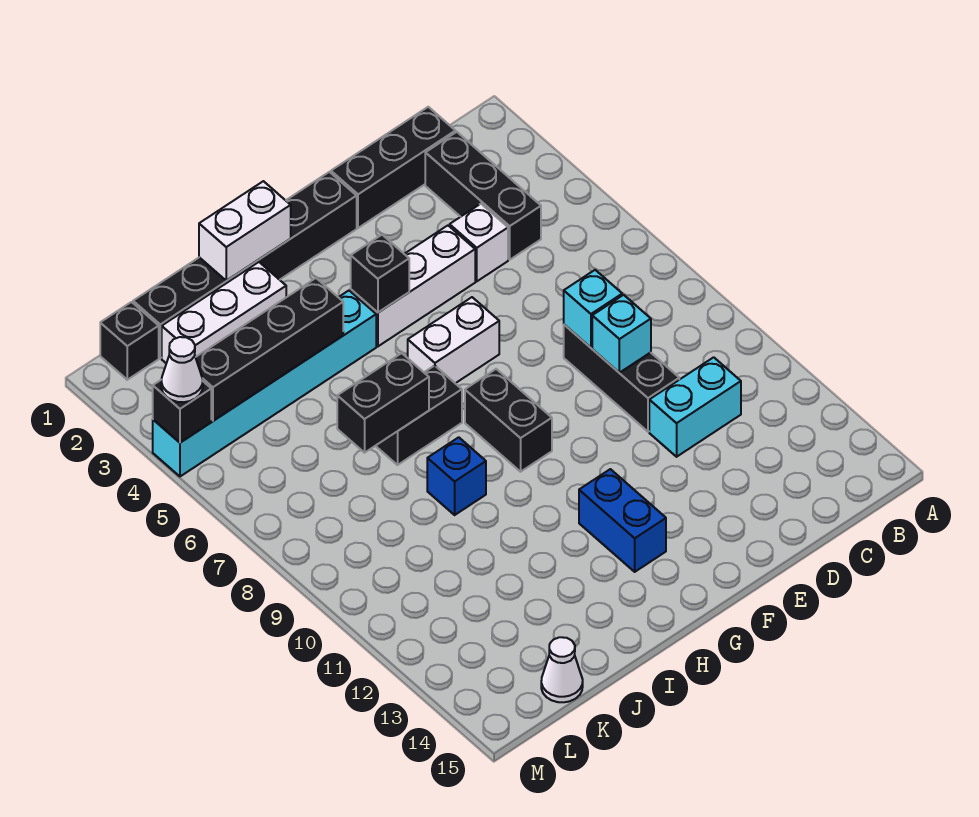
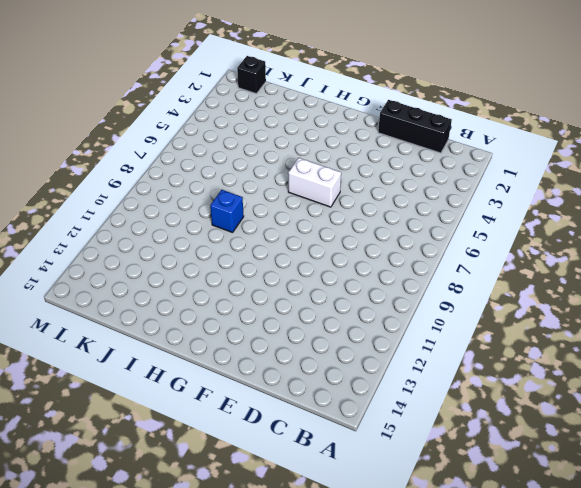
none -> black 1x3 brick [425,132,541,260]
none -> cyan 1x2 brick [649,357,741,457]
none -> white 1x1 brick [450,204,508,281]

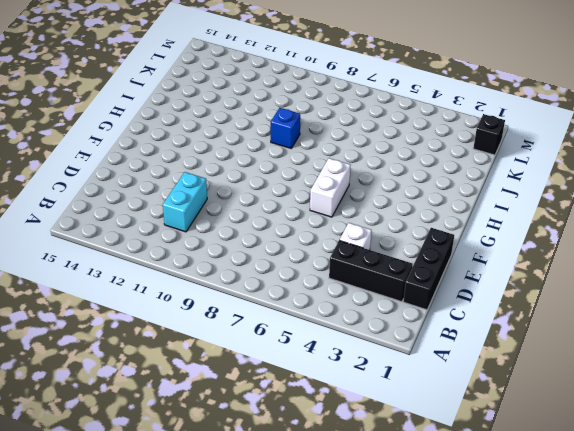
none -> black 1x3 brick [564,325,679,432]
none -> white 1x3 brick [351,226,475,346]
none -> black 1x6 brick [133,172,357,358]

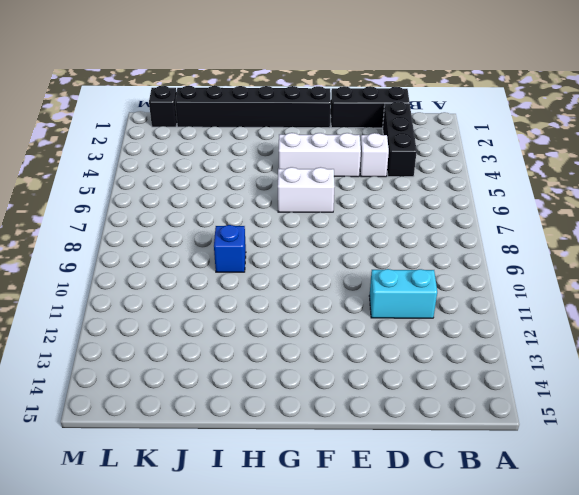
none -> black 1x3 brick [564,325,679,432]
none -> black 1x2 brick [465,369,552,472]
none -> blue 1x2 brick [579,469,666,572]

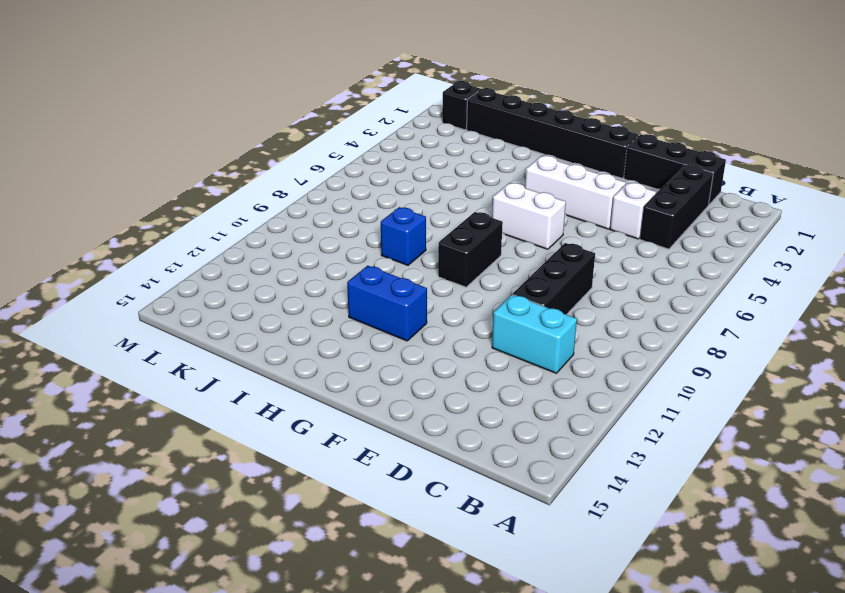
blue 1x2 brick [347,266,427,341] -> blue 1x2 brick turned to [579,469,666,572]
none -> cyan 1x6 brick [153,291,376,476]
none -> black 1x2 brick [376,366,462,465]
none -> white 1x3 brick [162,262,286,363]

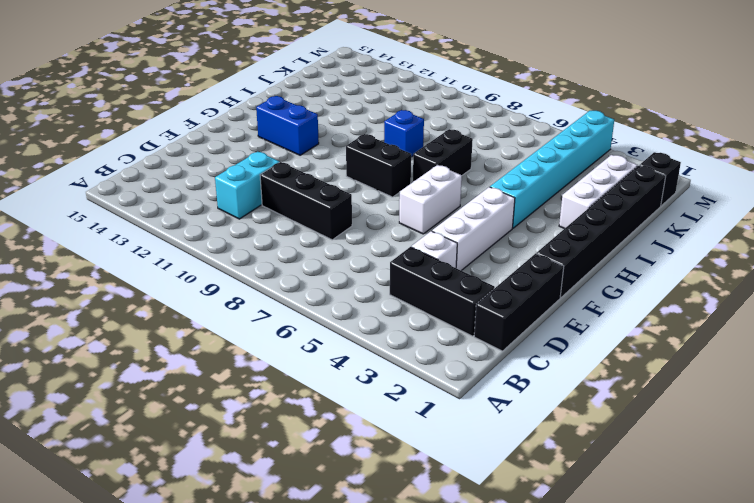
none -> white 1x1 cone [541,637,583,702]
none -> cyan 1x1 brick [564,270,622,348]
none -> cyan 1x1 brick [592,295,651,373]

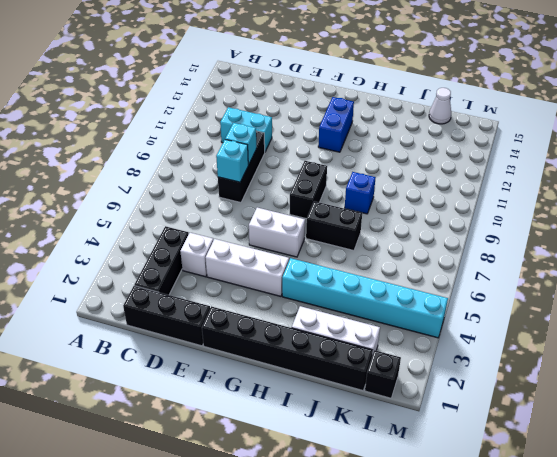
none -> black 1x1 brick [351,235,409,312]
none -> white 1x2 brick [199,181,291,281]
none -> black 1x4 brick [196,278,343,421]

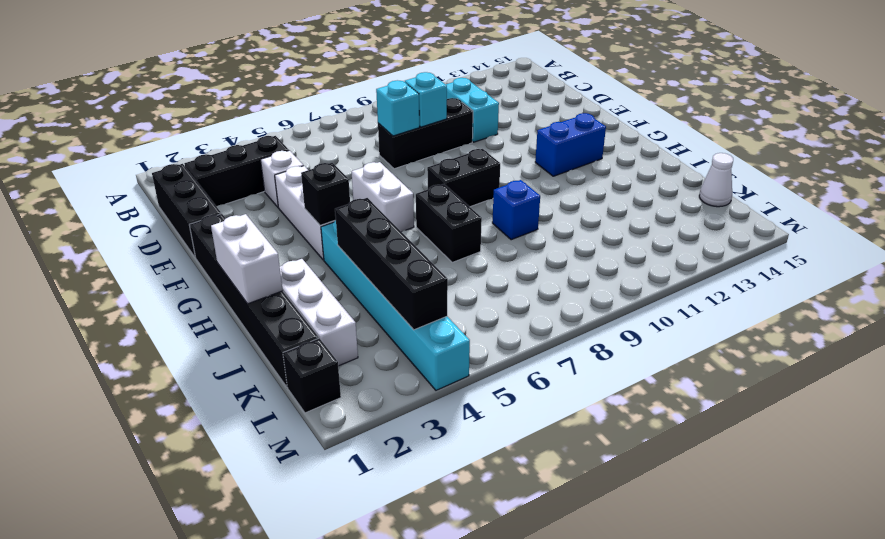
none -> black 1x2 brick [337,353,429,453]
none -> black 1x1 brick [153,380,211,443]
none -> white 1x1 cone [161,337,203,402]

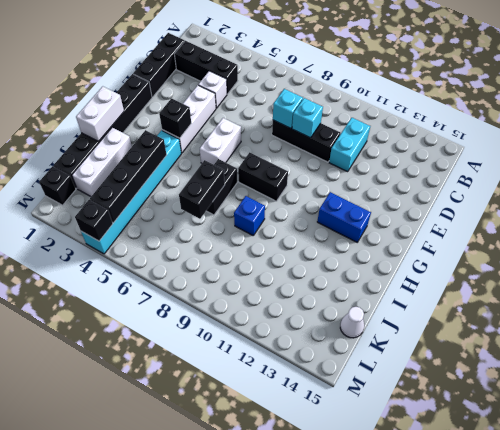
none -> white 1x1 cone [161,337,203,402]

